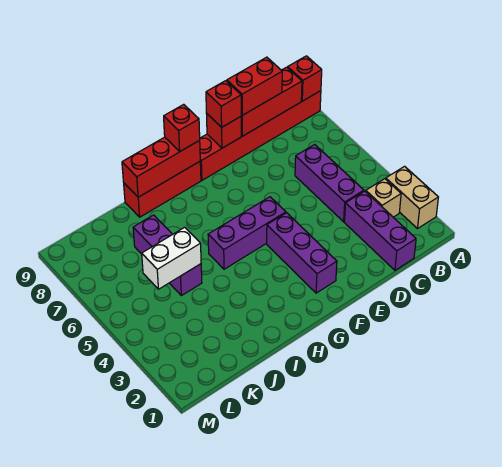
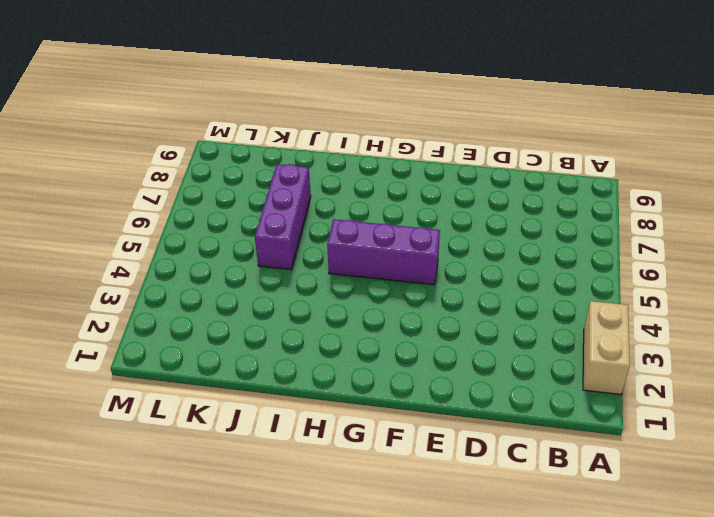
none -> red 1x6 brick [200,91,321,180]
none -> tan 1x1 brick [366,179,401,217]
none -> purple 1x3 brick [344,191,416,270]

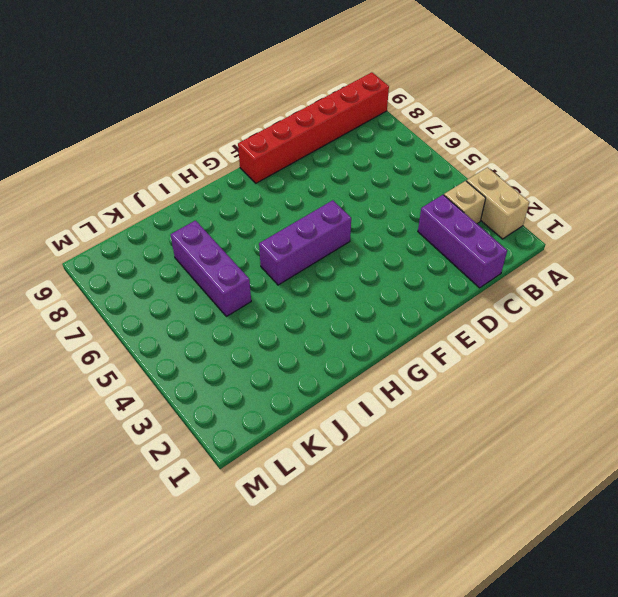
none -> purple 1x3 brick [295,144,364,222]
none -> purple 1x3 brick [267,213,337,293]
none -> red 1x3 brick [124,162,201,217]

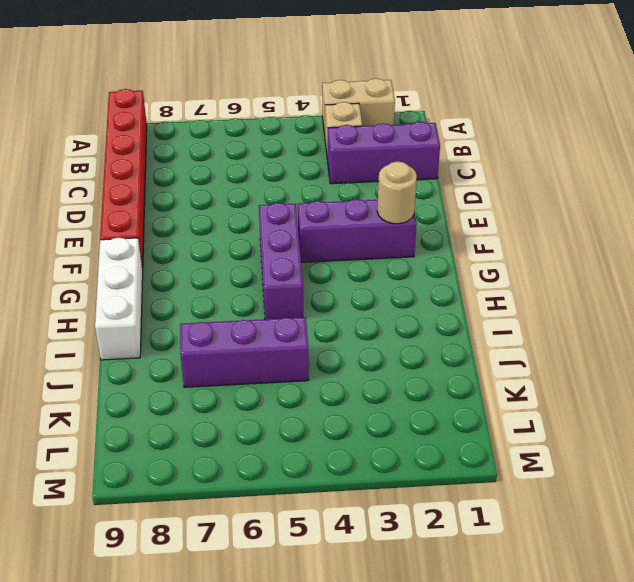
tan 1x1 round brick [377,161,417,224] -> none
white 1x3 brick [95,238,143,360] -> red 1x3 brick [124,162,201,217]
none -> purple 1x3 brick [295,144,364,222]
none -> red 1x1 brick [288,56,322,101]
none -> red 1x3 brick [241,67,302,136]

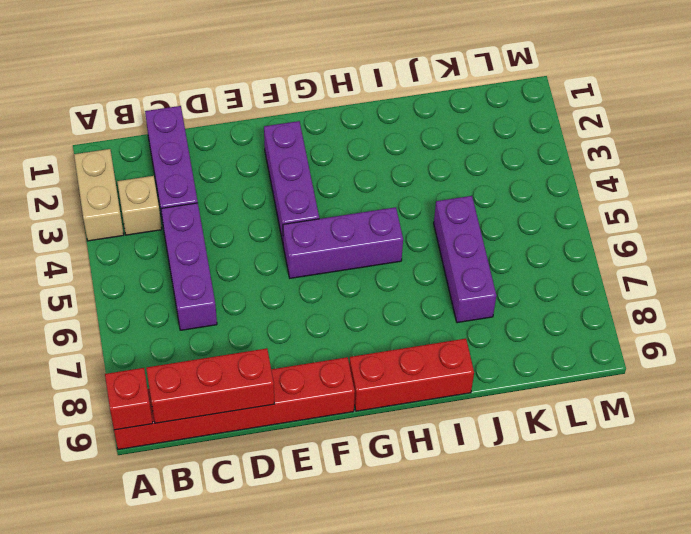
none -> red 1x1 brick [206,113,241,148]
none -> red 1x3 brick [122,137,200,197]
none -> white 1x2 brick [142,227,201,289]

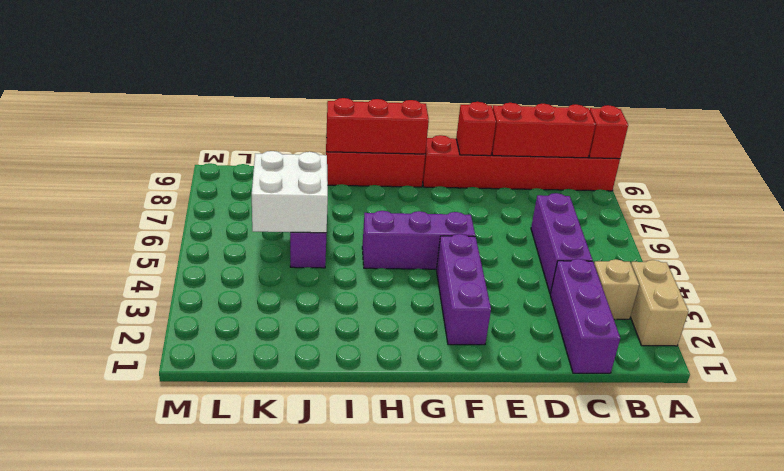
white 2x2 brick [252,151,328,233] -> white 1x2 brick [142,227,201,289]
none -> red 1x2 brick [227,57,282,115]
none -> red 1x1 brick [206,81,241,127]
none -> red 1x1 brick [164,104,200,151]

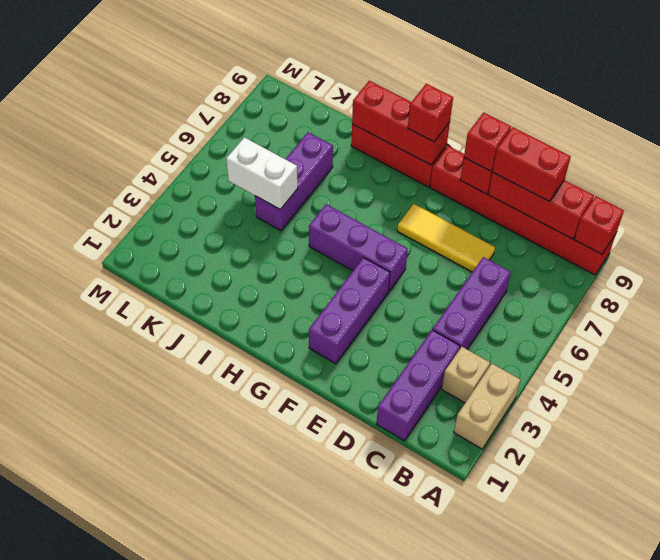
yellow 1x3 tile [397,204,495,272] -> none

